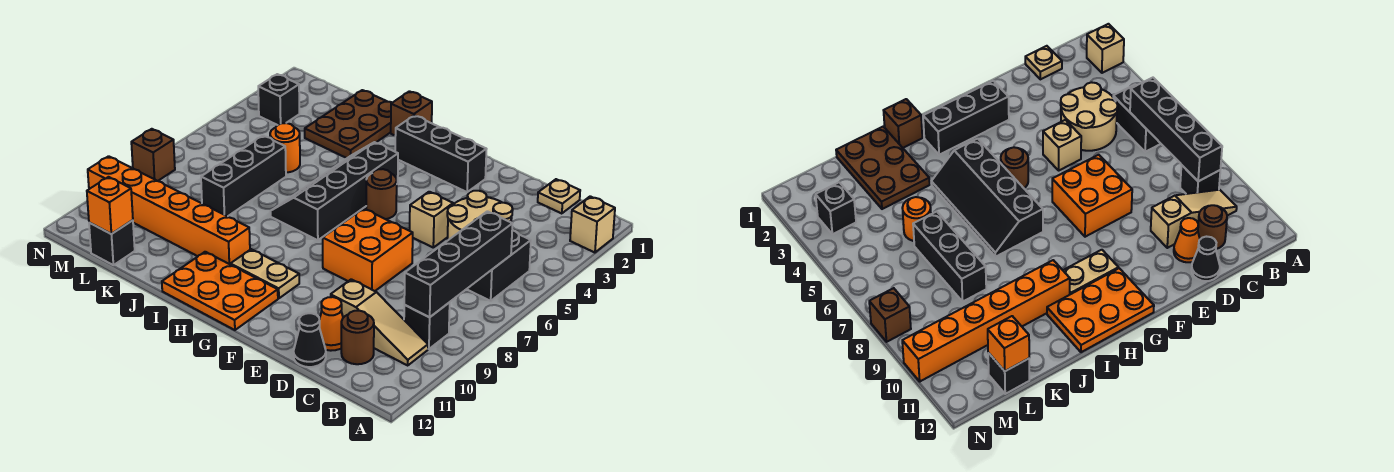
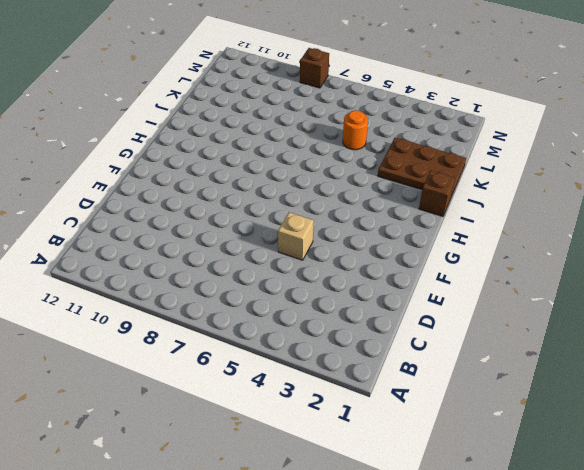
none -> tan 1x1 brick [570,196,615,253]
none -> black 1x2 brick [467,230,531,301]
none -> black 1x1 brick [404,302,450,349]

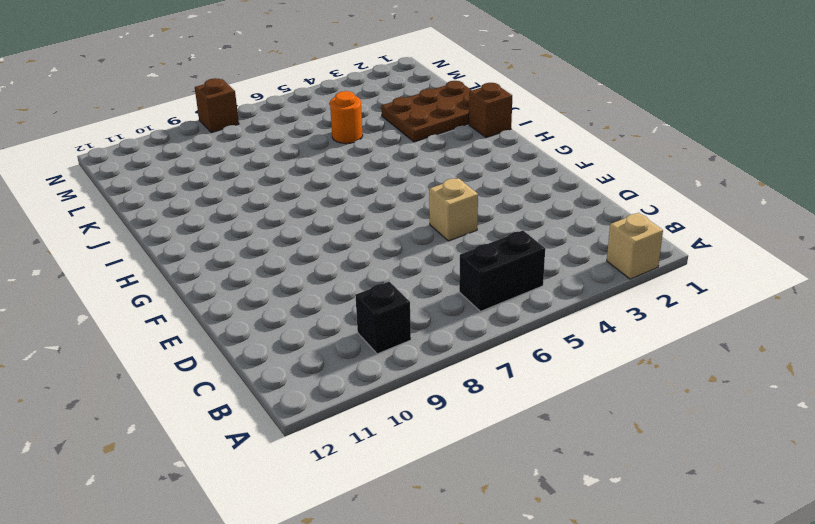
none -> tan 1x3 slope [331,279,428,365]
none -> tan 1x1 plate [538,179,580,214]
none -> tan 2x2 round brick [447,191,513,241]

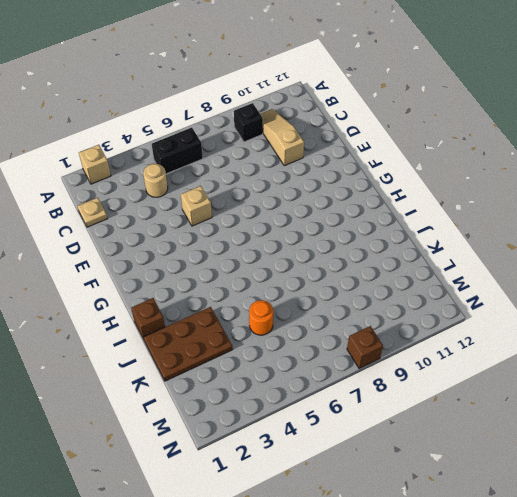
tan 1x1 round brick [143,164,168,197] -> tan 2x2 round brick [447,191,513,241]
none -> brown 1x1 round brick [341,311,374,364]
none -> orange 1x1 cone [319,297,343,351]
none -> black 1x1 cone [294,313,326,367]

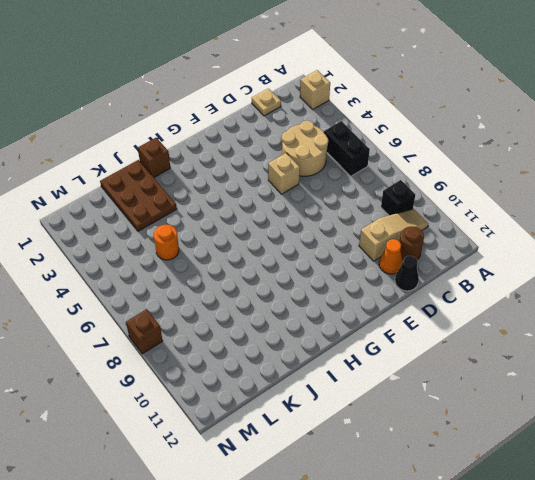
none -> orange 2x2 brick [323,208,413,291]
none -> black 1x3 brick [395,115,486,192]
none -> brown 1x1 round brick [366,169,397,219]

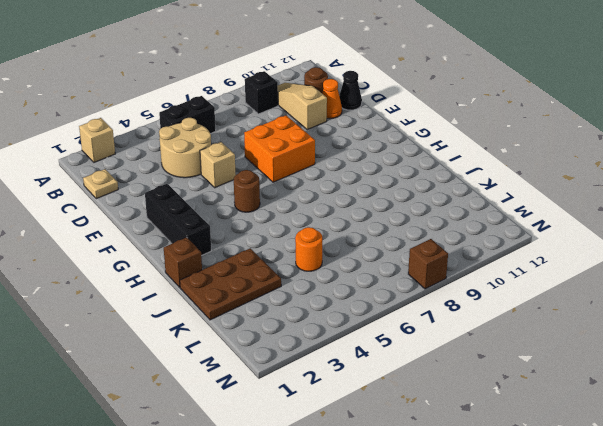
none -> tan 1x2 plate [231,249,299,298]
none -> orange 2x3 plate [162,252,278,330]
none -> black 2x4 slope [270,142,398,240]

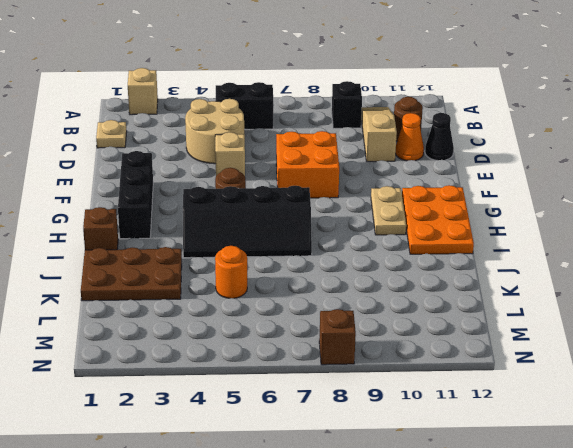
none -> orange 1x6 brick [88,156,250,265]
none -> black 1x3 brick [201,136,286,216]
none -> black 1x1 brick [89,220,135,265]

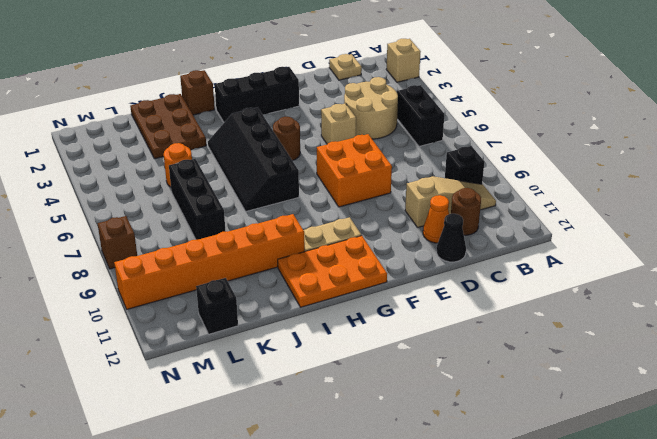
none -> black 1x1 brick [258,74,299,125]
none -> black 1x4 brick [404,211,512,317]
none -> orange 1x1 brick [87,177,133,234]

